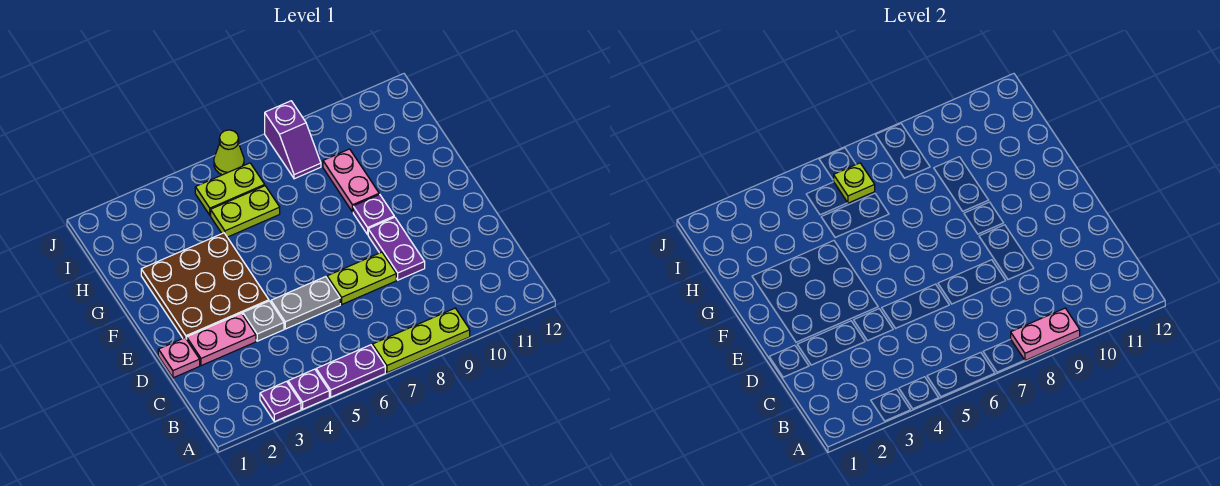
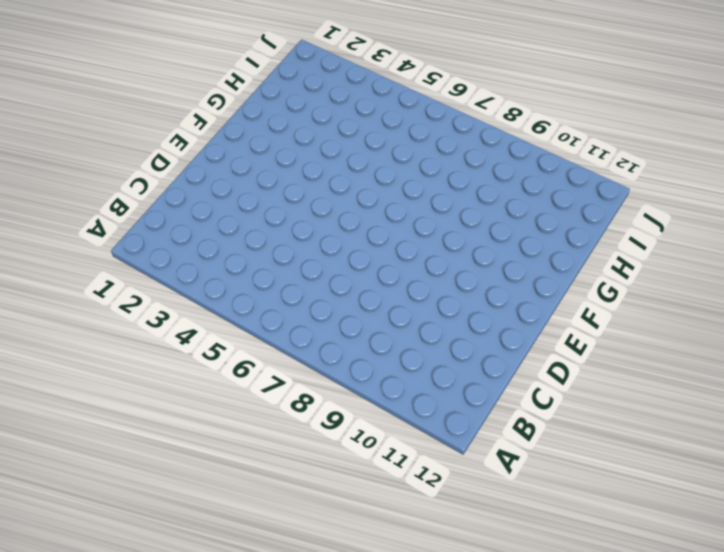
none -> purple 1x1 plate [260,381,301,422]
none -> purple 1x1 plate [288,369,329,409]
none -> purple 1x2 plate [316,345,385,397]

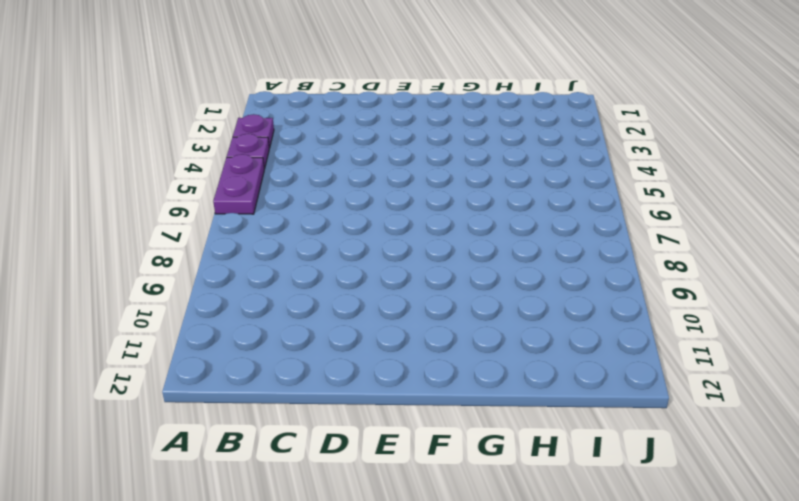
none -> lime 1x3 plate [372,308,470,373]
none -> pink 1x1 plate [158,338,200,378]
none -> pink 1x2 plate [187,313,256,366]

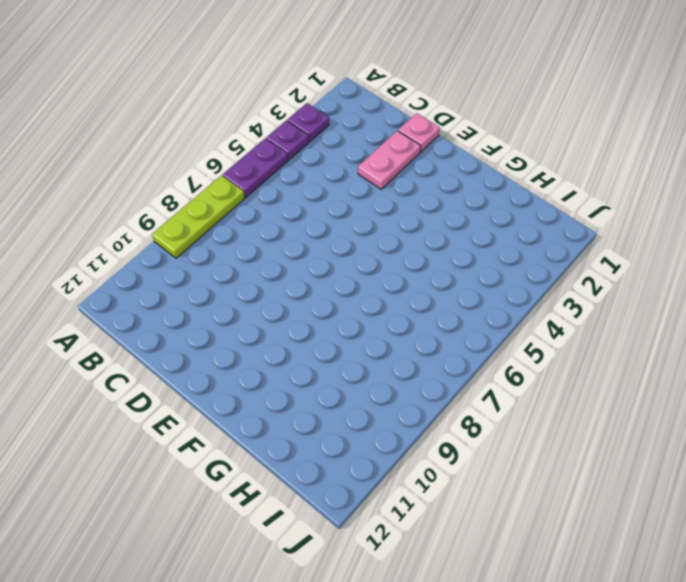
none -> grey 1x1 plate [243,301,284,341]
none -> grey 1x2 plate [271,277,340,329]
none -> lime 1x2 plate [327,252,396,304]

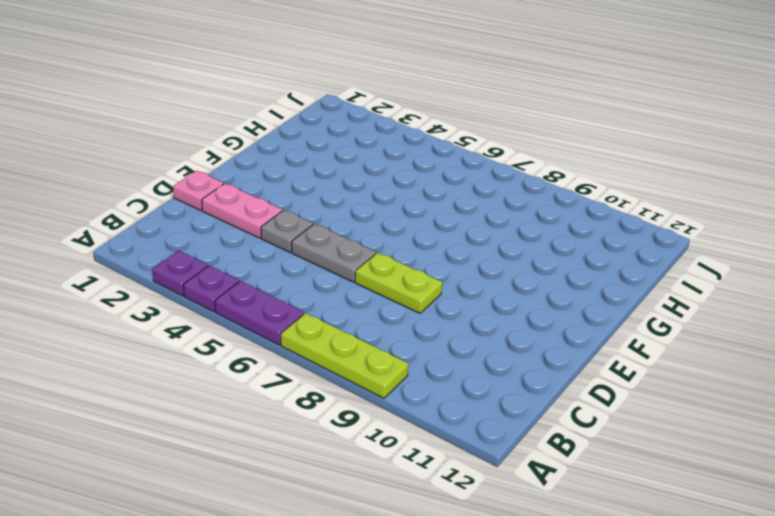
none -> purple 1x2 plate [368,217,425,280]
none -> brown 3x3 plate [141,233,269,339]
none -> purple 1x1 plate [353,194,394,234]

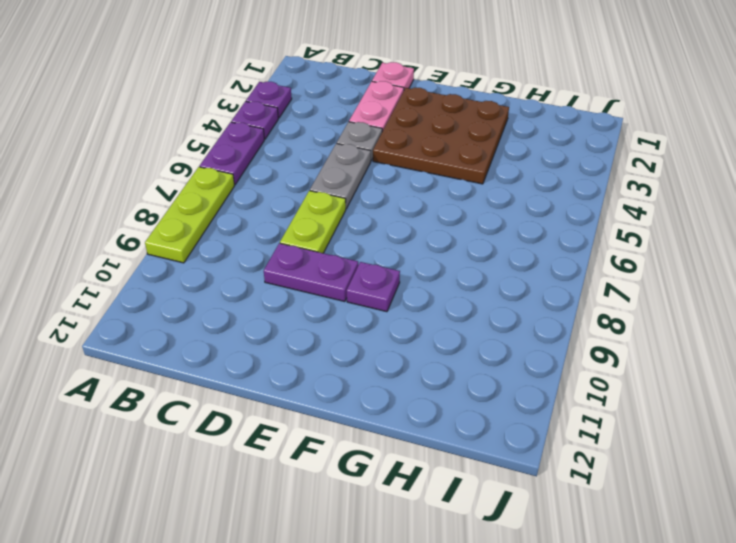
none -> pink 1x2 plate [323,149,379,212]
none -> lime 1x2 plate [211,186,280,237]
none -> lime 1x2 plate [195,163,265,215]

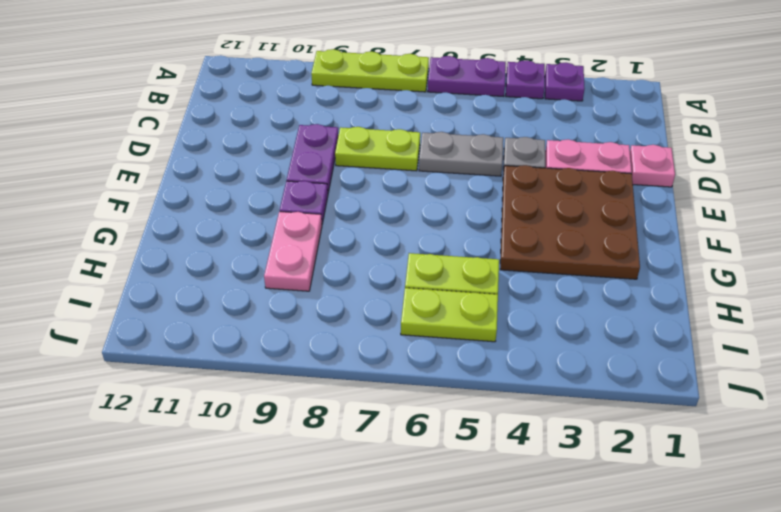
none -> purple 1x2 slope [265,101,321,179]
none -> lime 1x1 cone [214,130,244,175]
none -> pink 1x2 plate [1011,308,1080,361]

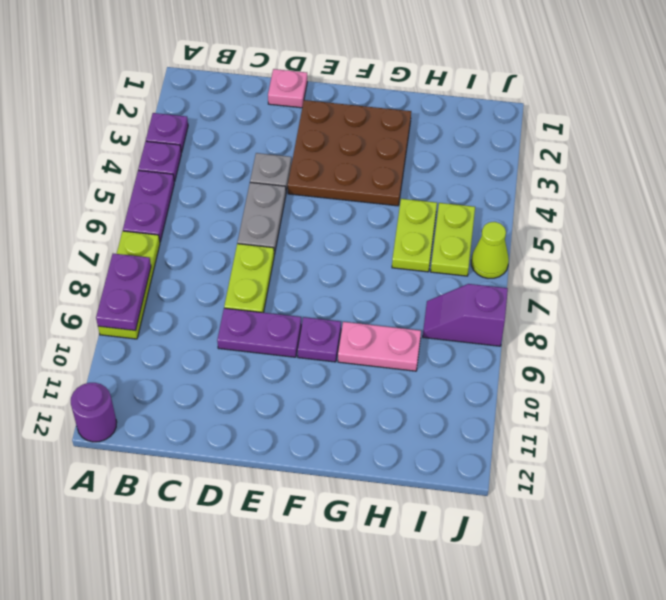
purple 1x2 plate [96,254,151,331] -> pink 1x2 plate [1011,308,1080,361]
purple 1x1 round brick [71,383,117,442] -> none
none -> pink 1x2 plate [187,313,256,366]
none -> lime 1x1 plate [834,163,875,203]

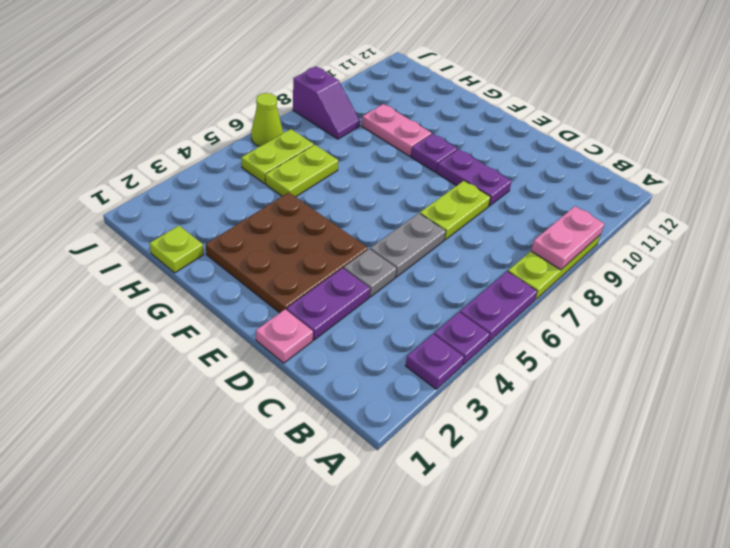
purple 1x2 plate [287,268,370,340] -> pink 1x2 plate [187,313,256,366]
lime 1x1 plate [150,226,204,273] -> lime 1x1 plate moved to [834,163,875,203]

